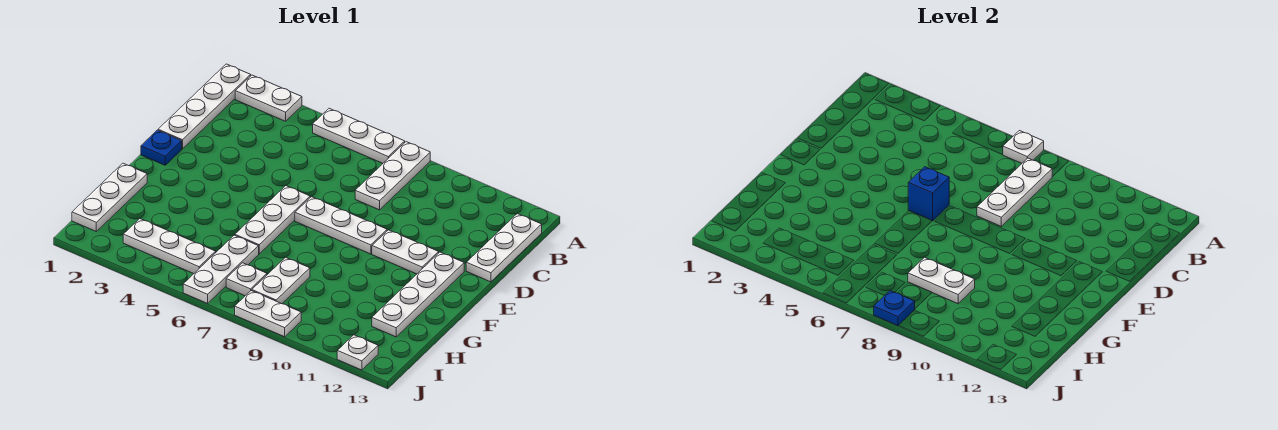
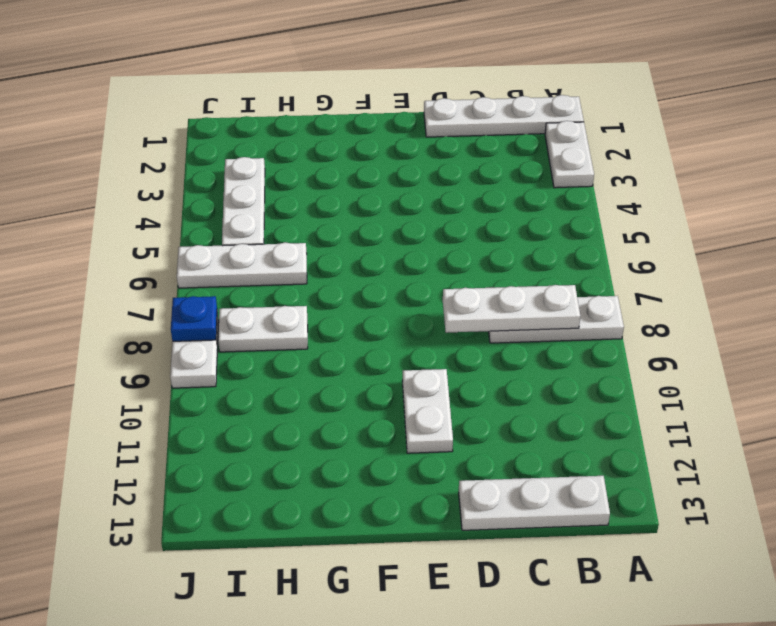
none -> white 1x3 plate [313,108,405,163]
none -> blue 1x1 plate [141,130,182,165]
none -> white 1x3 plate [235,186,310,254]

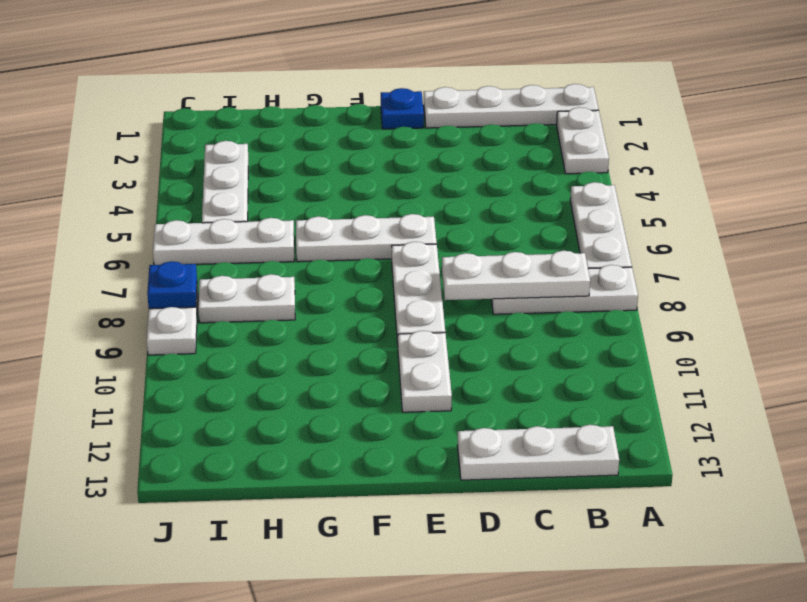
none -> white 1x4 plate [372,252,464,337]
none -> white 1x3 plate [72,163,147,231]
none -> white 1x1 plate [226,263,267,296]

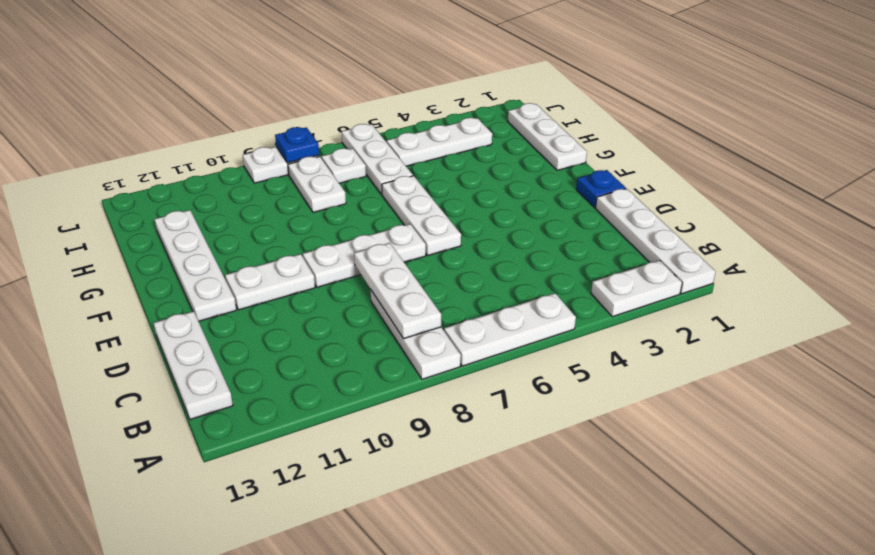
none -> white 1x1 plate [337,335,378,370]
none -> white 1x1 plate [1003,131,1044,163]
none -> blue 1x1 brick [908,167,949,221]

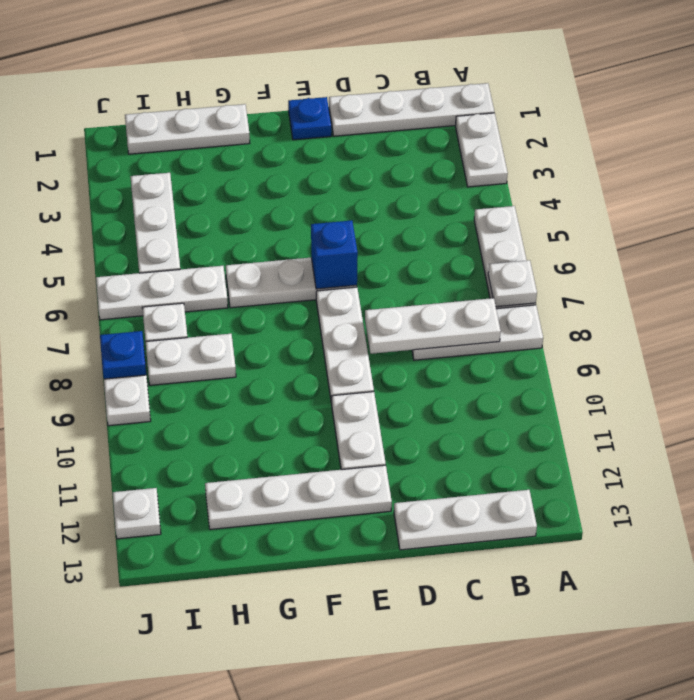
none -> white 1x2 plate [908,257,975,304]

